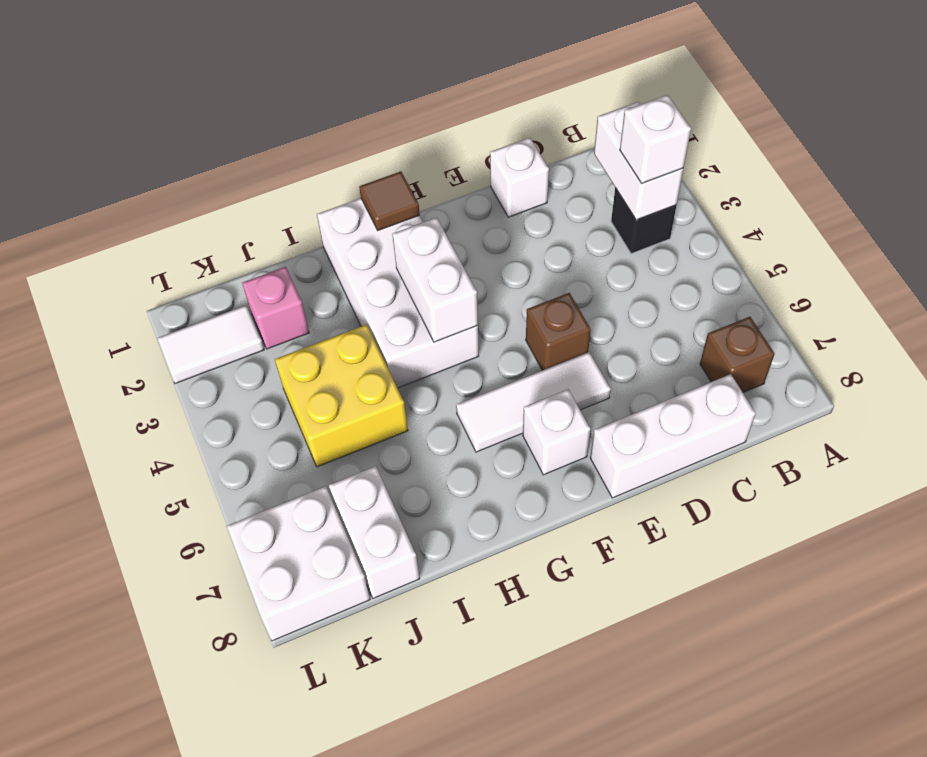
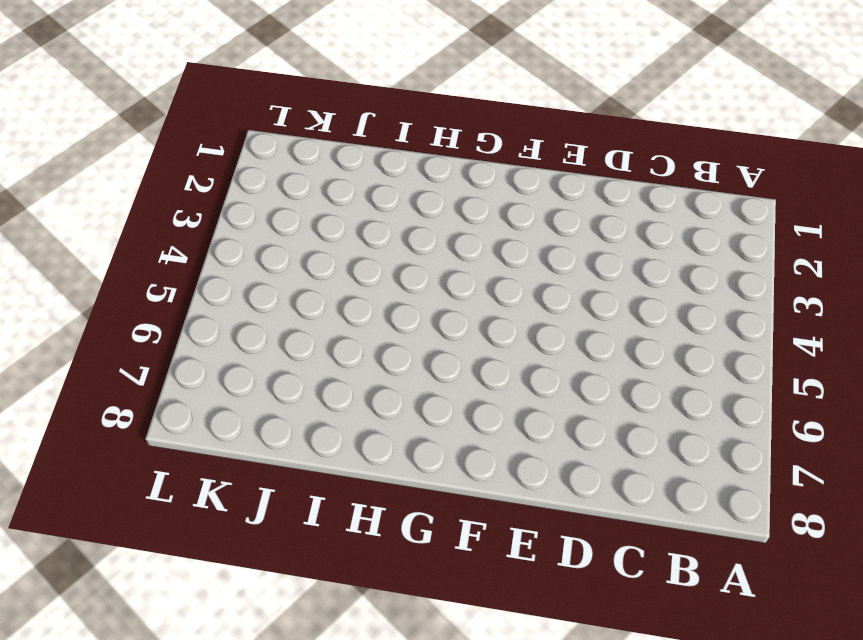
none -> black 1x1 brick [611,188,676,254]
none -> brown 1x1 brick [700,317,775,392]
none -> white 1x3 brick [590,374,756,498]

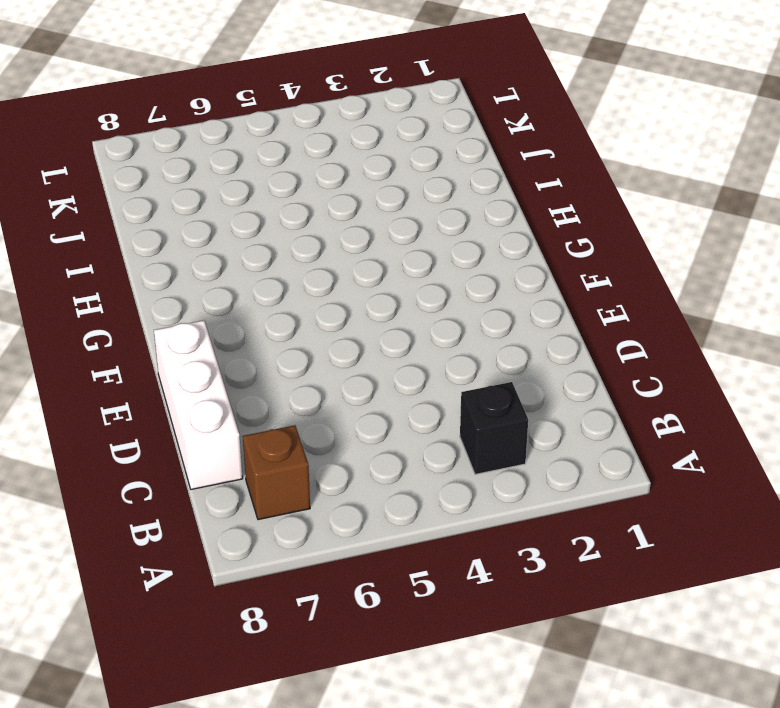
none -> white 1x1 brick [490,138,549,217]
none -> brown 1x1 brick [526,293,591,370]
none -> white 1x3 tile [456,352,611,452]

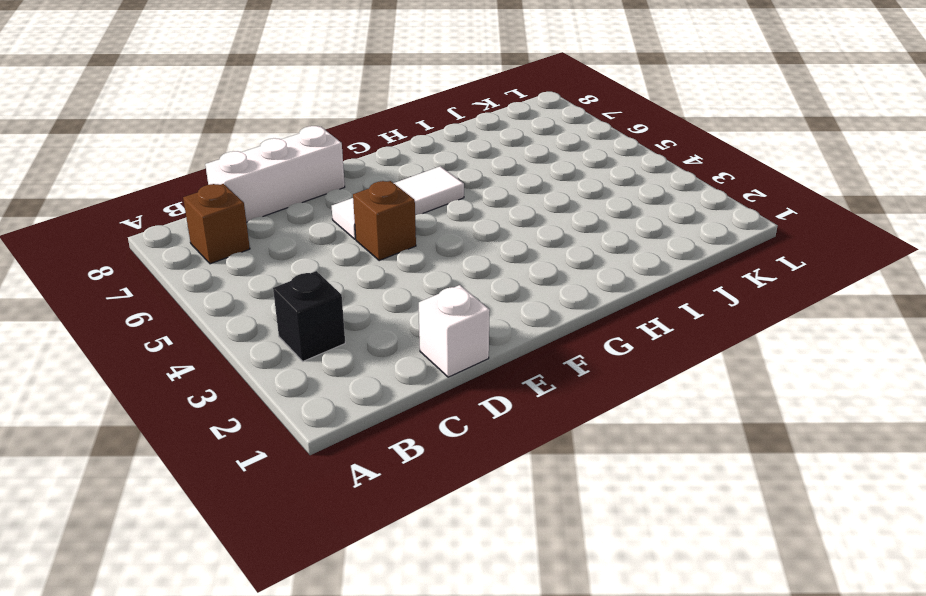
none -> white 1x1 brick [523,389,591,475]
none -> white 2x4 brick [317,198,479,388]
none -> yellow 2x2 brick [275,324,408,467]

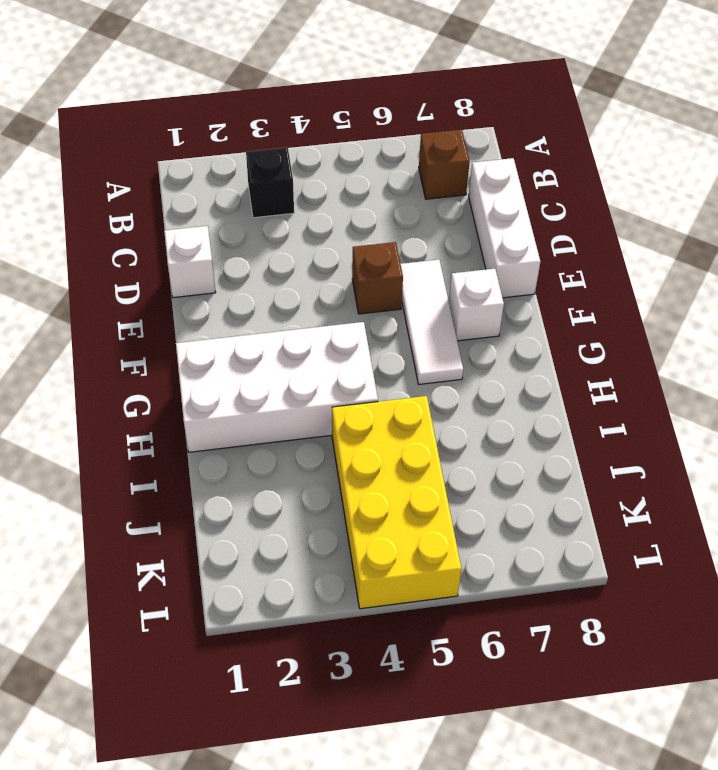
yellow 2x4 brick [332,396,462,609] -> yellow 2x2 brick [275,324,408,467]
none -> pink 1x1 brick [242,267,309,349]
none -> white 1x2 brick [329,466,420,598]
none -> white 1x2 tile [157,305,264,383]

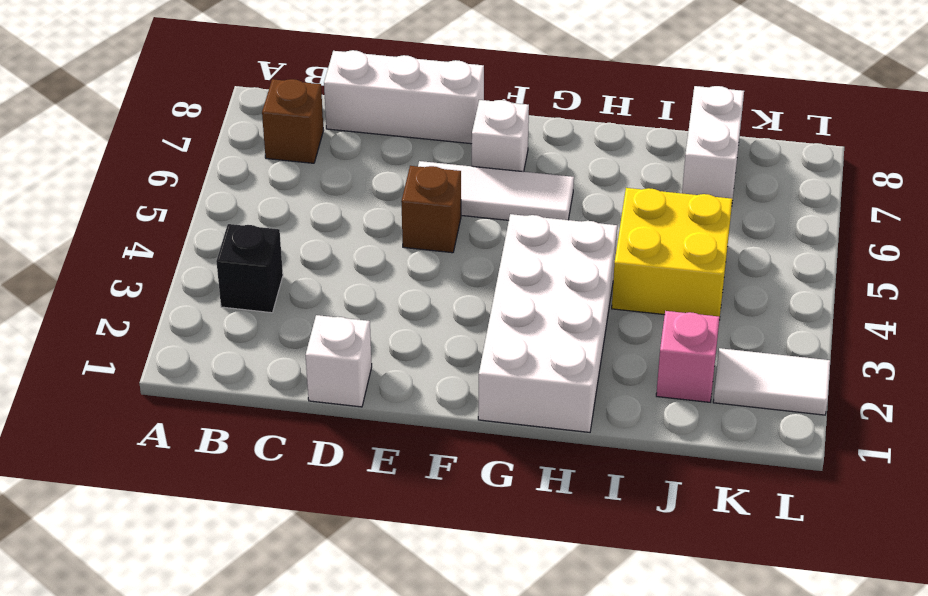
none -> white 2x2 brick [227,486,370,641]
none -> white 1x2 brick [594,102,683,220]
none -> brown 1x1 tile [359,171,420,230]

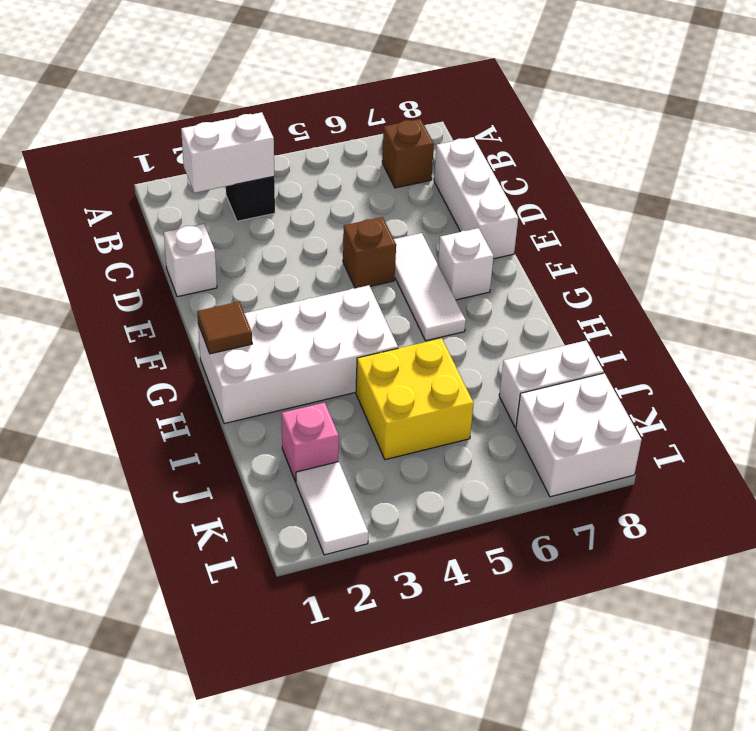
none -> white 1x2 brick [392,217,478,342]
none -> white 1x1 brick [620,95,691,183]

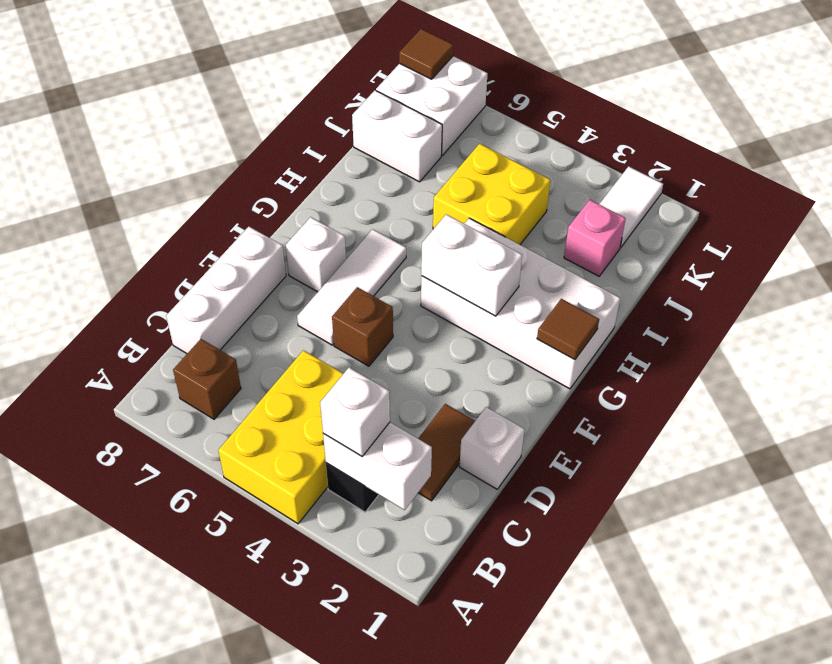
yellow 2x3 brick [218,350,343,524] -> none
brown 1x2 tile [418,404,475,501] -> none
brown 1x1 tile [399,29,454,79] -> none

